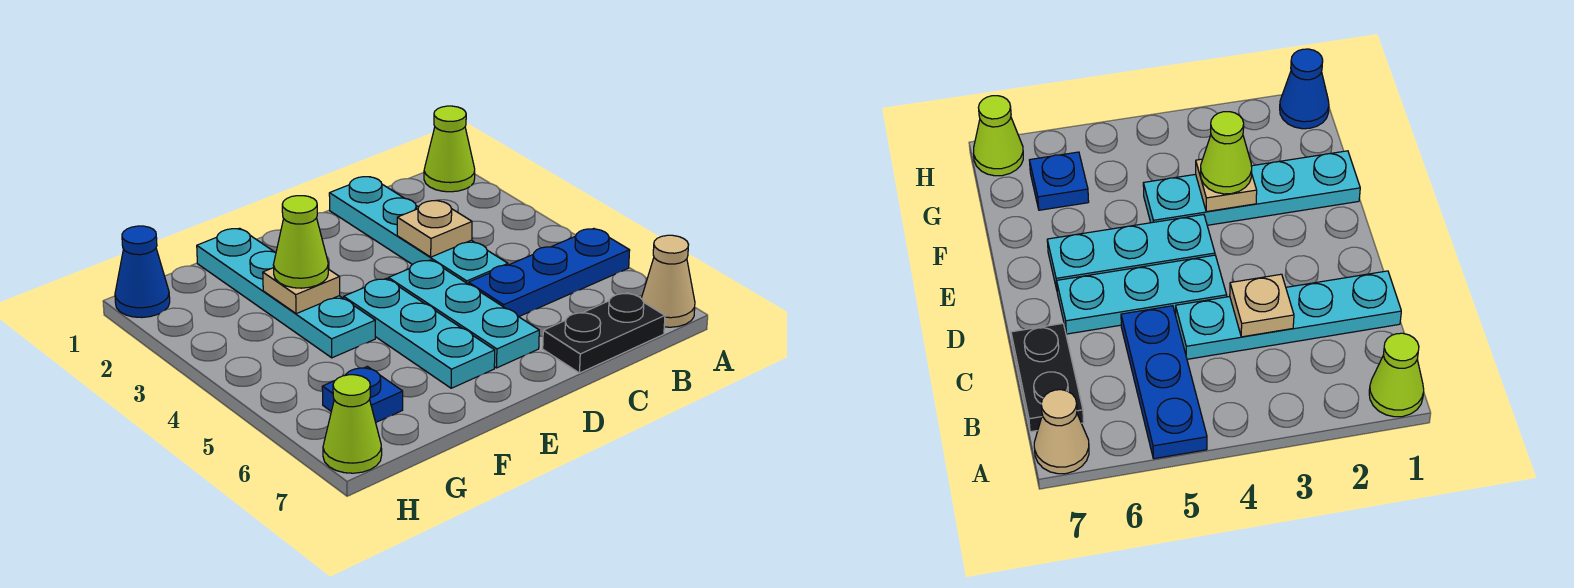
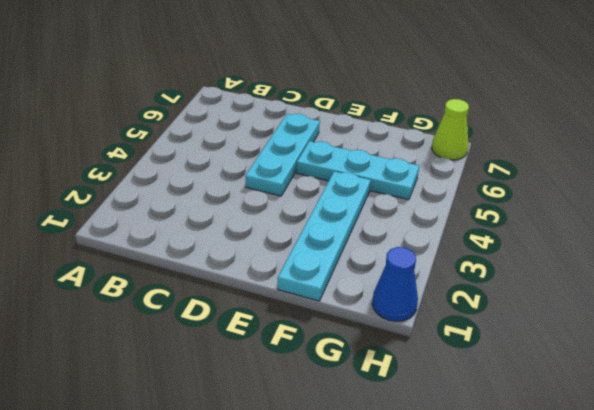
cyan 1x3 plate [297,141,419,200] -> cyan 1x3 plate turned to [344,278,495,388]
none -> lime 1x1 cone [424,106,475,192]
none -> blue 1x3 plate [468,229,630,317]
none -> tan 1x1 cone [641,235,695,327]

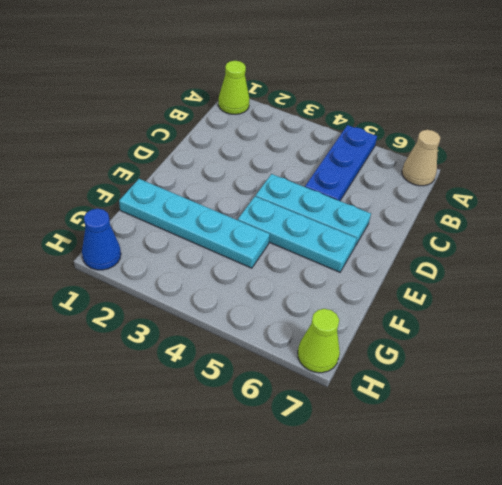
none -> black 1x2 plate [543,293,665,373]
none -> cyan 1x4 plate [329,177,508,284]
none -> blue 1x1 plate [322,366,403,422]

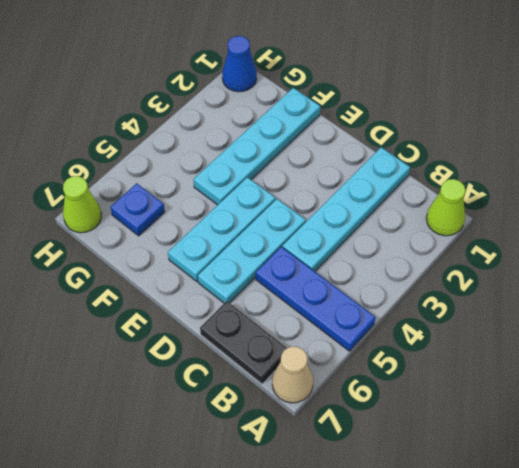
none -> tan 1x1 plate [397,201,472,257]
none -> tan 1x1 plate [263,268,340,314]
none -> lime 1x1 cone [273,196,328,288]

